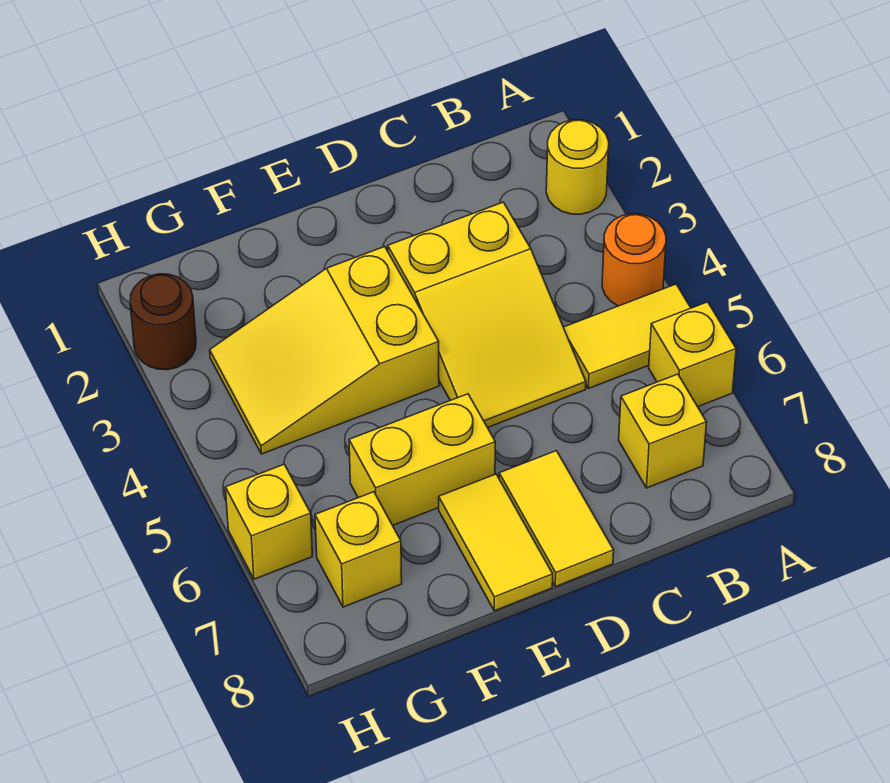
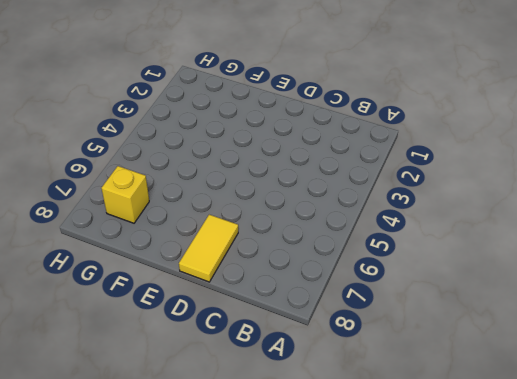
none -> yellow 1x1 round brick [546,120,609,214]
none -> orange 1x1 round brick [602,214,666,306]
none -> yellow 1x2 tile [564,284,691,389]

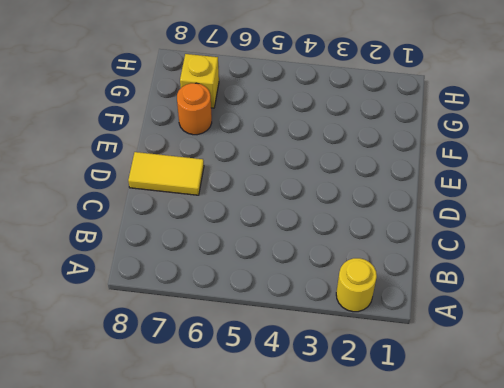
orange 1x1 round brick [177,83,212,135] -> orange 1x1 round brick moved to [602,214,666,306]
none -> yellow 1x2 tile [564,284,691,389]
none -> yellow 1x1 brick [649,302,736,407]
none -> yellow 1x1 brick [619,374,707,488]

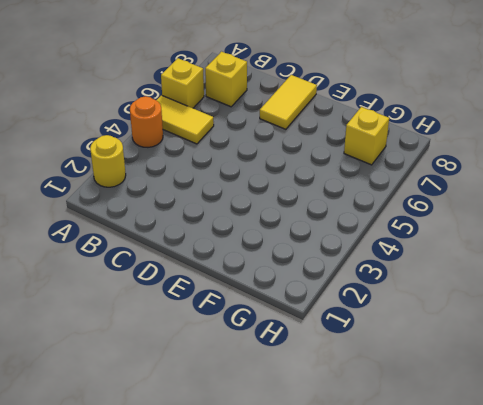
none -> yellow 2x3 slope [388,202,586,427]
none -> yellow 2x3 slope [210,247,439,454]
none -> yellow 1x2 brick [349,394,495,525]

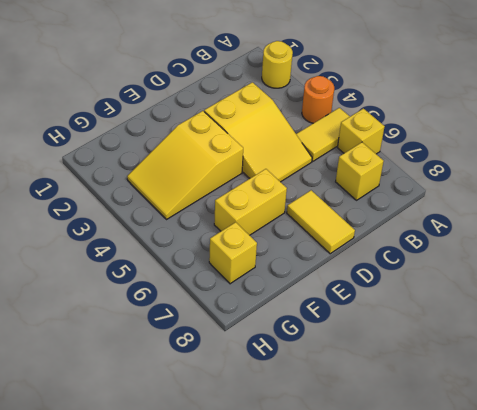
none -> yellow 1x2 tile [439,474,553,611]
none -> brown 1x1 round brick [130,274,196,370]
none -> yellow 1x1 brick [226,464,312,579]

